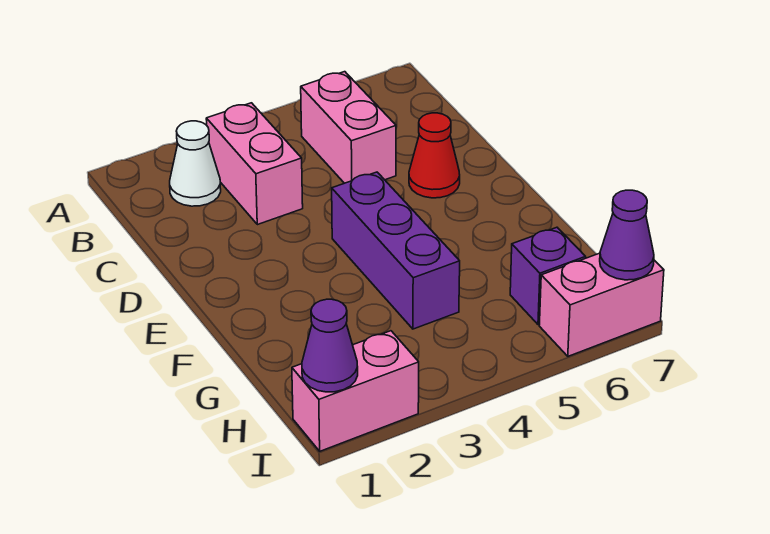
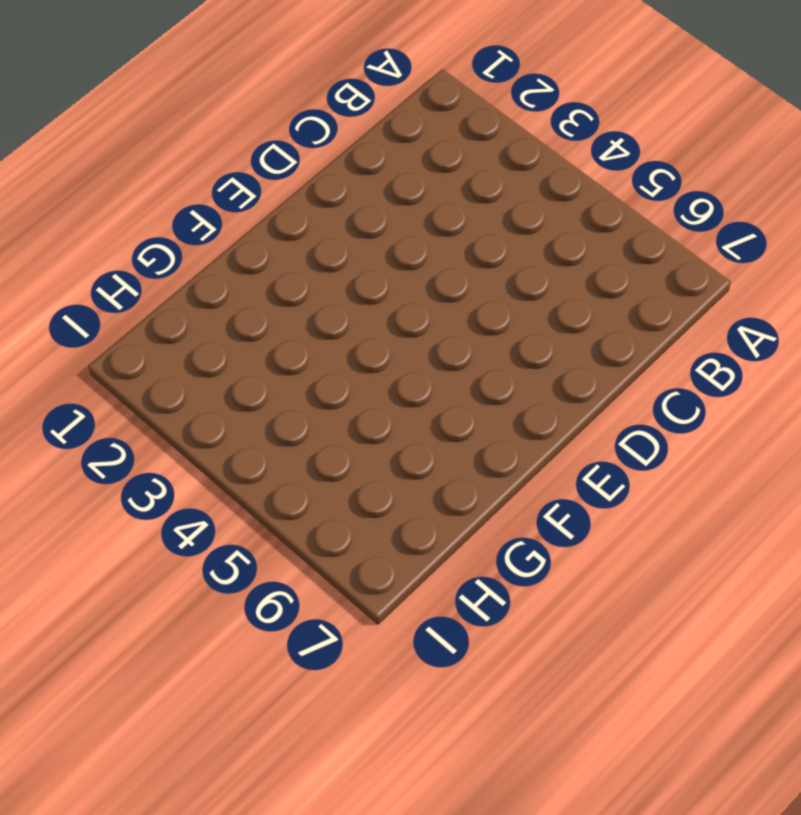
none -> white 1x1 cone [170,121,221,206]
none -> pink 1x2 brick [206,103,303,225]

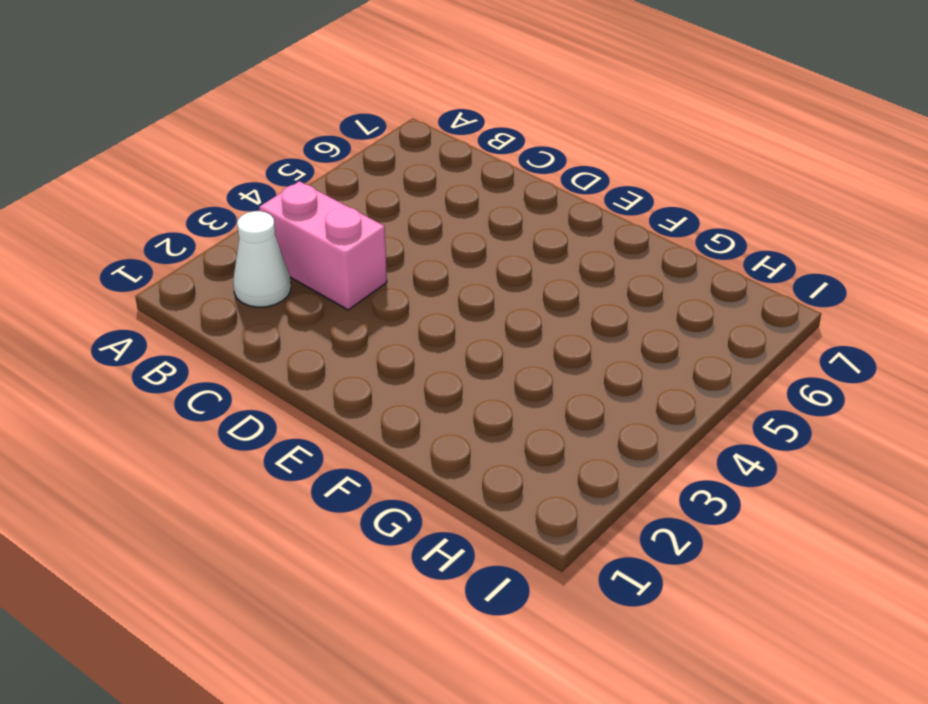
none -> pink 1x2 brick [301,72,396,183]
none -> red 1x1 cone [409,113,460,198]

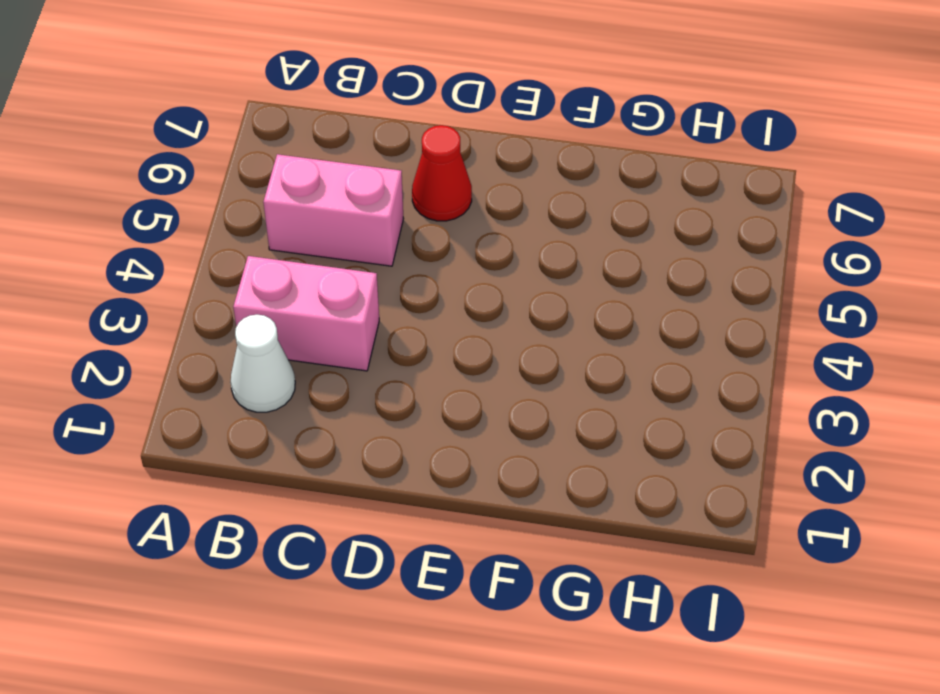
none -> purple 1x3 brick [332,172,460,329]
none -> purple 1x1 brick [510,227,586,325]

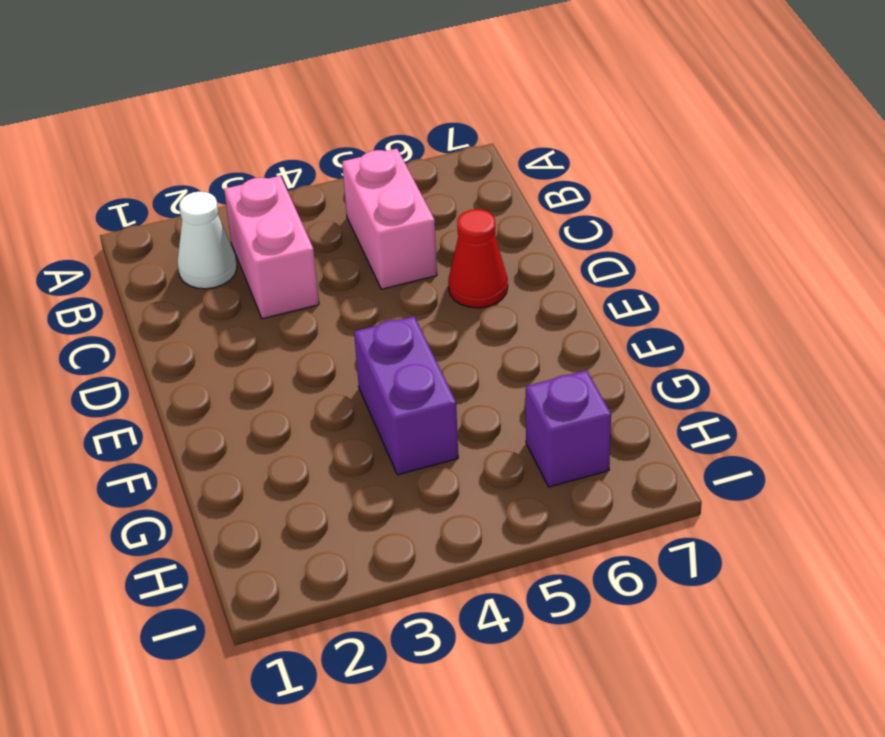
purple 1x2 brick [354,316,458,475] -> purple 1x3 brick [332,172,460,329]
none -> pink 1x2 brick [292,331,419,451]
none -> pink 1x2 brick [539,253,664,356]

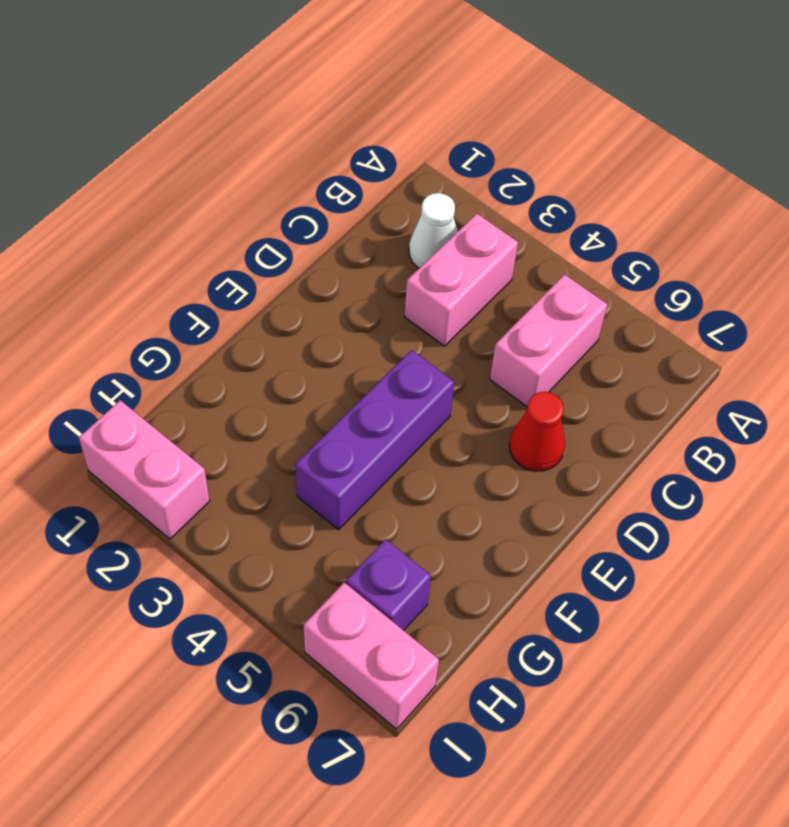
none -> purple 1x1 cone [302,299,358,392]
none -> purple 1x1 cone [600,190,654,280]

